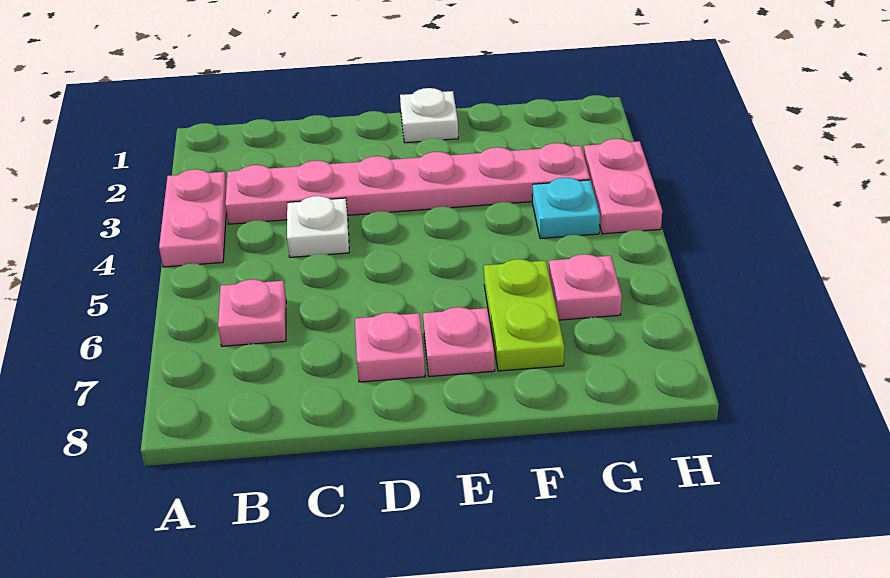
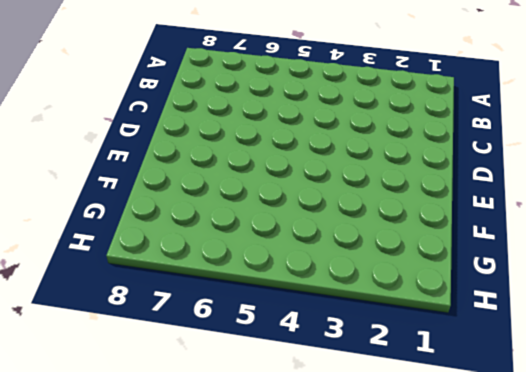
none -> pink 1x2 plate [159,169,227,267]
none -> pink 1x6 plate [226,143,590,224]

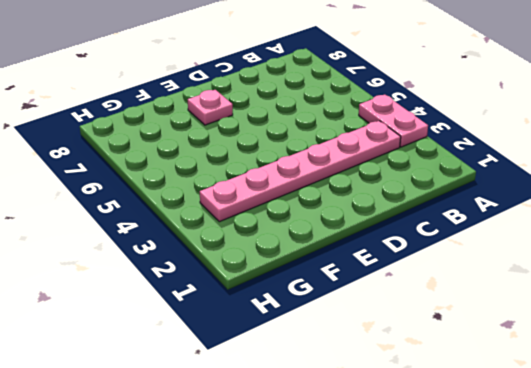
none -> pink 1x1 plate [218,279,286,346]
none -> white 1x1 plate [287,196,349,257]

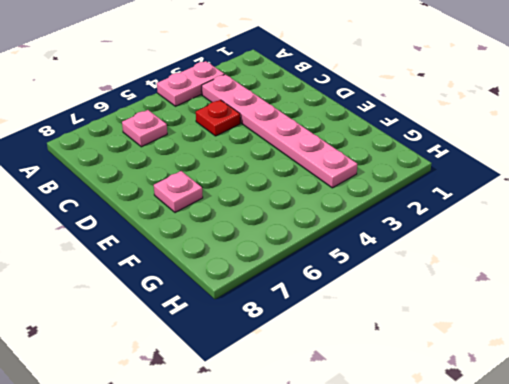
red 1x1 plate [196,100,240,136] -> white 1x1 plate [287,196,349,257]
none -> pink 1x1 plate [355,313,425,382]
none -> white 1x1 plate [400,88,458,143]

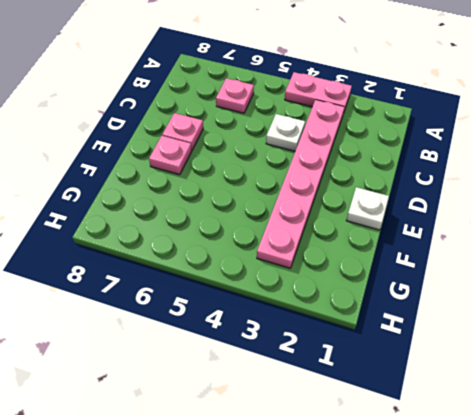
none -> lime 1x2 plate [484,259,564,371]
none -> cyan 1x1 plate [532,178,600,239]

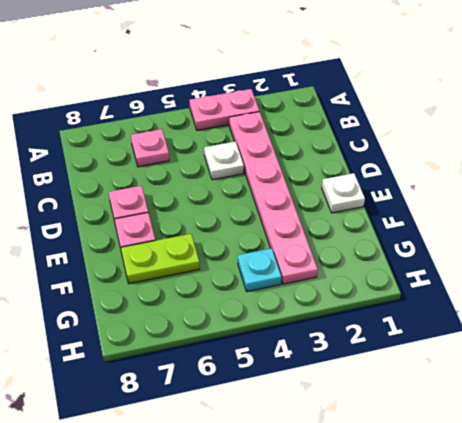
none -> pink 1x1 plate [549,254,622,320]
none -> pink 1x2 plate [584,139,662,234]

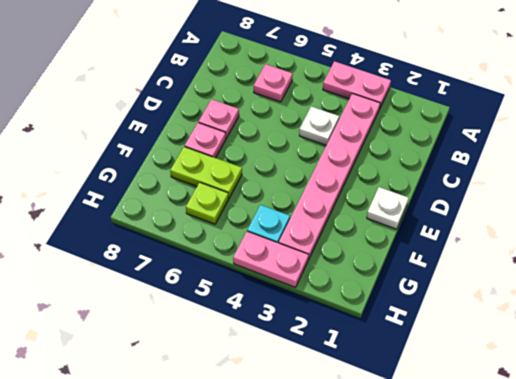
lime 1x1 plate [186,182,229,224] -> pink 1x1 plate [549,254,622,320]

